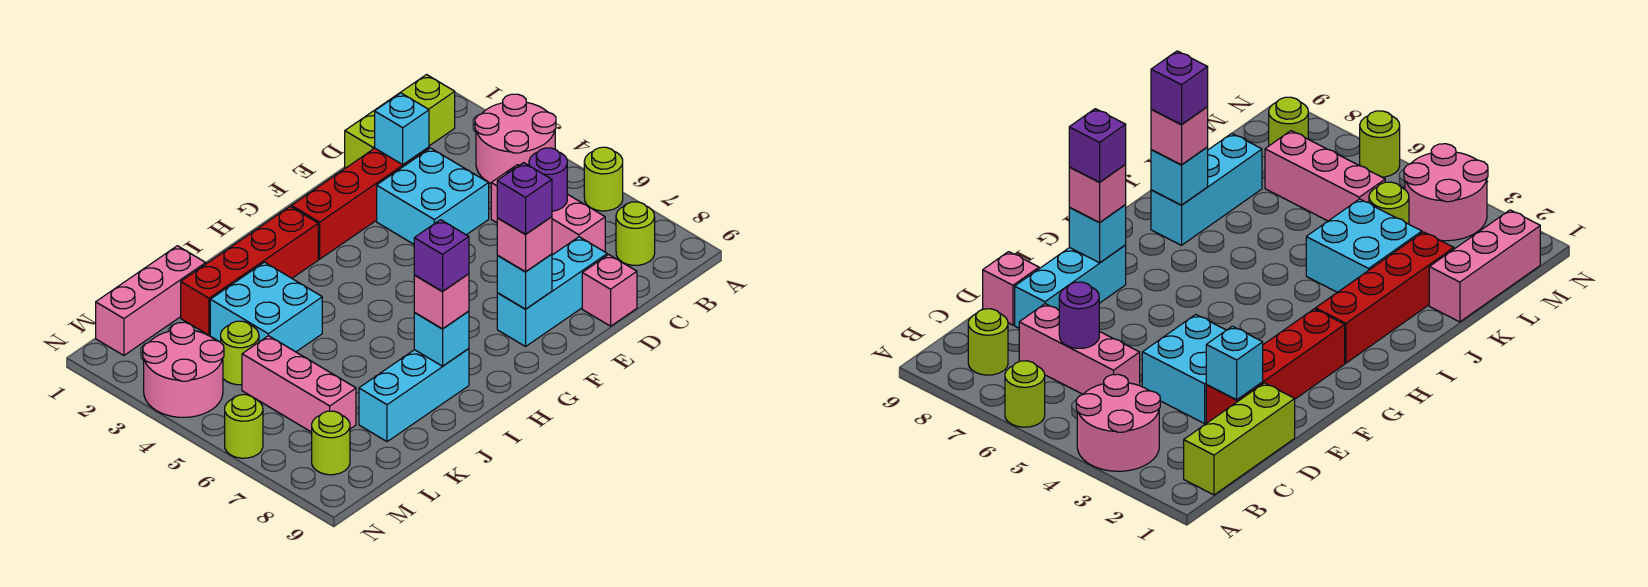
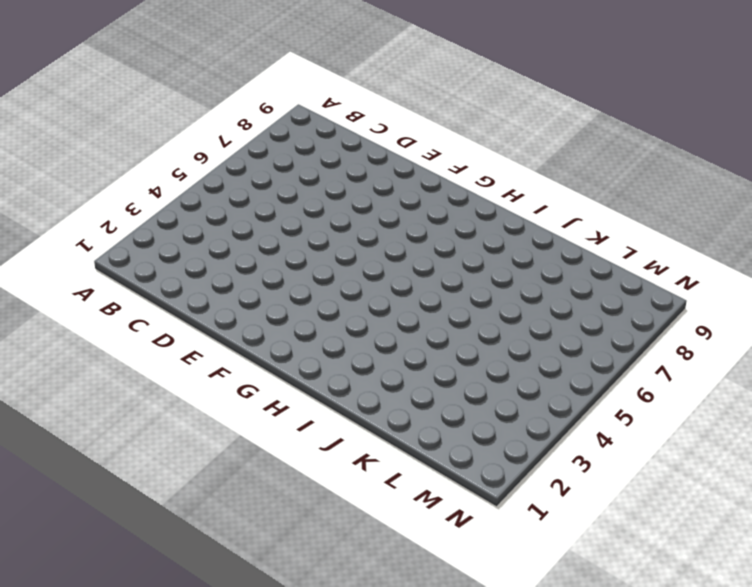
none -> pink 2x2 round brick [475,94,556,183]
none -> lime 1x1 round brick [584,147,623,211]
none -> lime 1x3 brick [345,75,455,168]

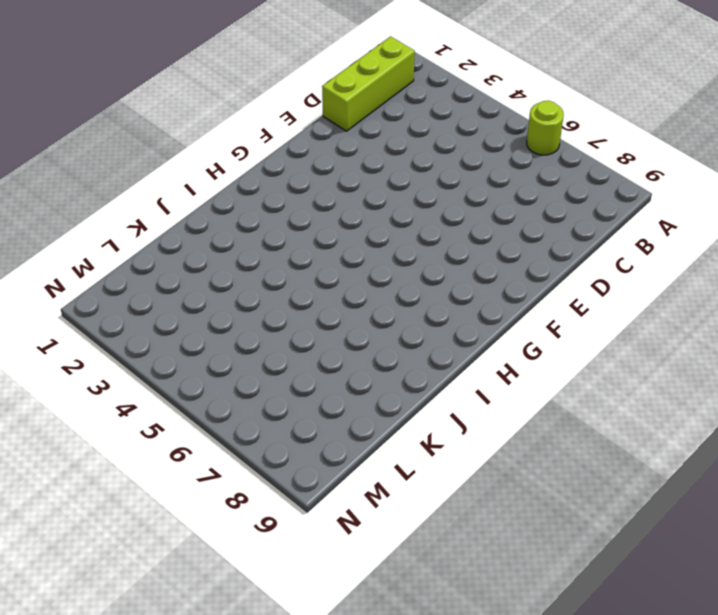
none -> pink 2x2 round brick [475,94,556,183]
none -> lime 1x1 round brick [616,202,655,265]
none -> pink 1x3 brick [491,165,605,255]

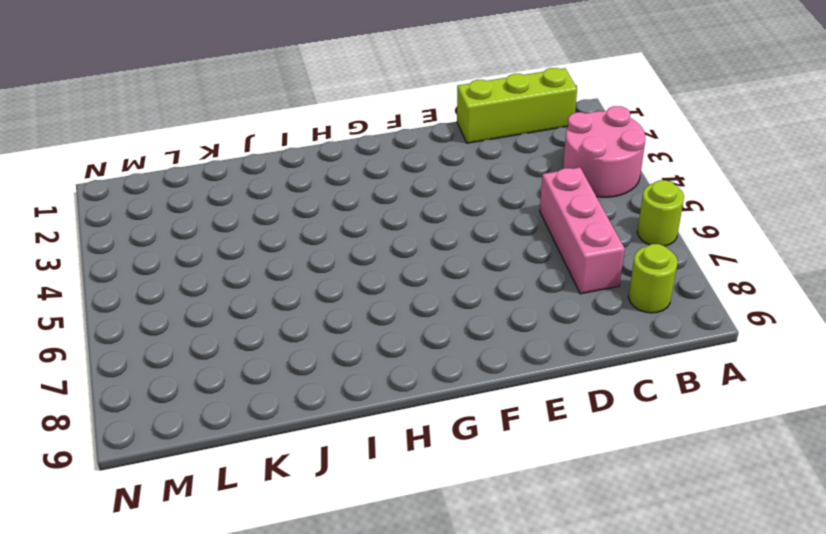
none -> red 1x4 brick [291,147,429,259]
none -> cyan 2x2 brick [377,148,489,244]
none -> cyan 1x3 brick [497,237,607,346]

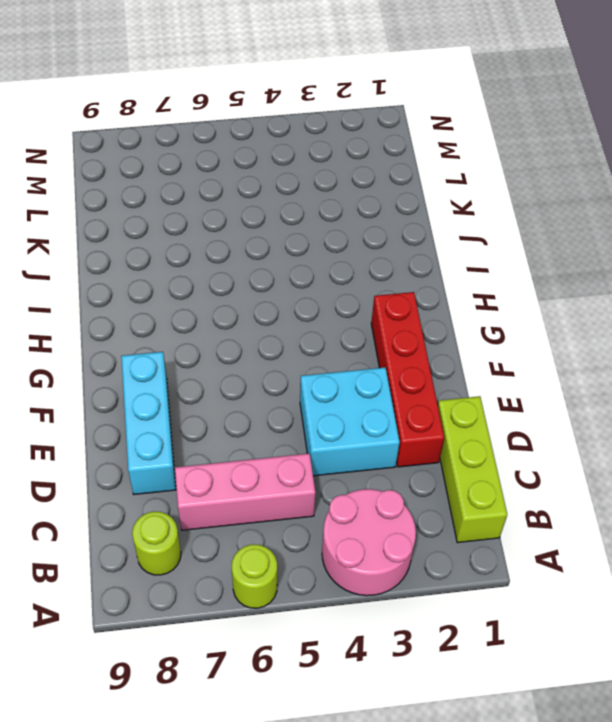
none -> pink 1x1 brick [582,255,637,326]
none -> red 1x4 brick [181,207,318,335]
none -> cyan 1x3 brick [359,349,469,442]

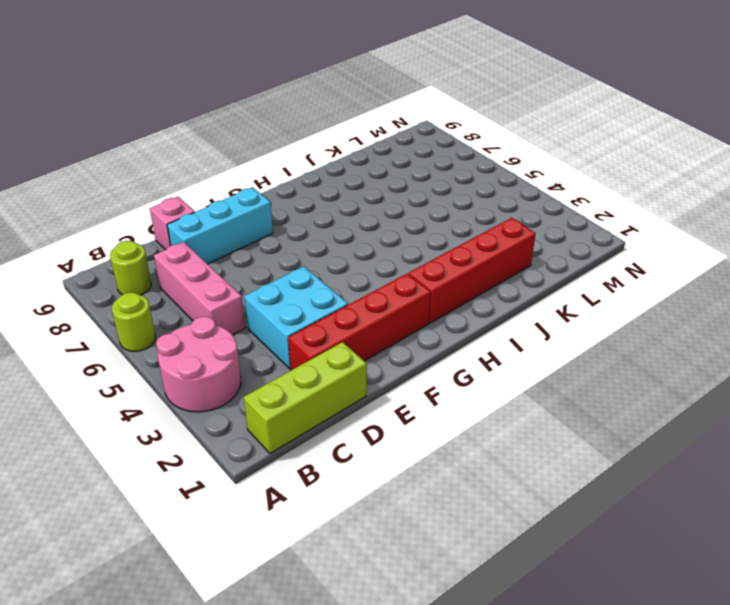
none -> cyan 1x3 brick [359,349,469,442]
none -> cyan 2x2 brick [210,262,322,352]
none -> pink 1x3 brick [96,246,206,355]

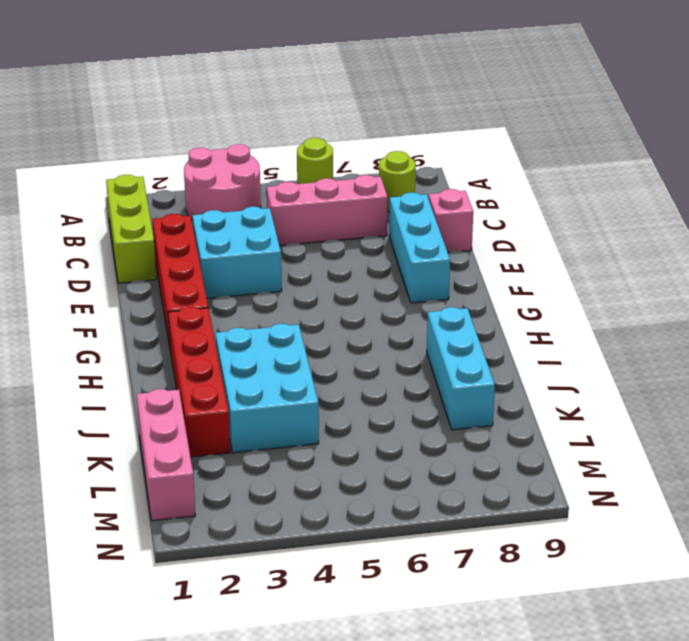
cyan 2x3 brick [216,324,319,453] -> cyan 2x2 brick [210,262,322,352]
none -> lime 1x1 round brick [221,321,259,385]
none -> pink 1x3 brick [242,336,356,432]
none -> pink 2x2 round brick [143,322,224,417]

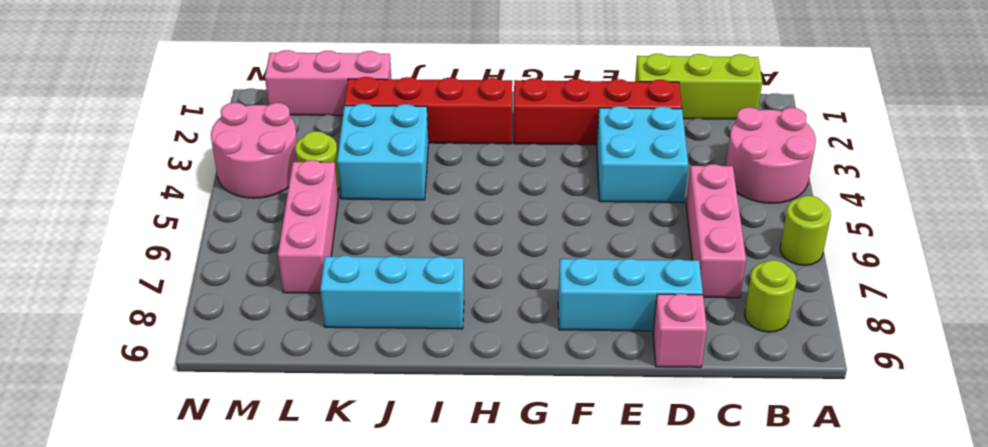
none -> lime 1x1 round brick [312,411,350,475]
none -> lime 1x1 round brick [225,395,263,458]
none -> purple 1x1 round brick [529,148,567,211]

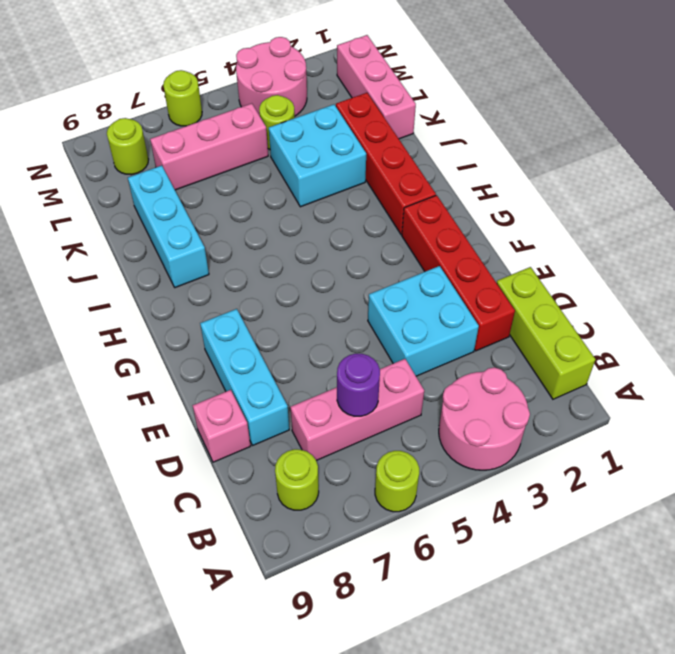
none -> cyan 1x1 brick [375,93,429,164]
none -> cyan 1x1 brick [497,254,552,309]
none -> cyan 1x1 brick [414,311,469,366]

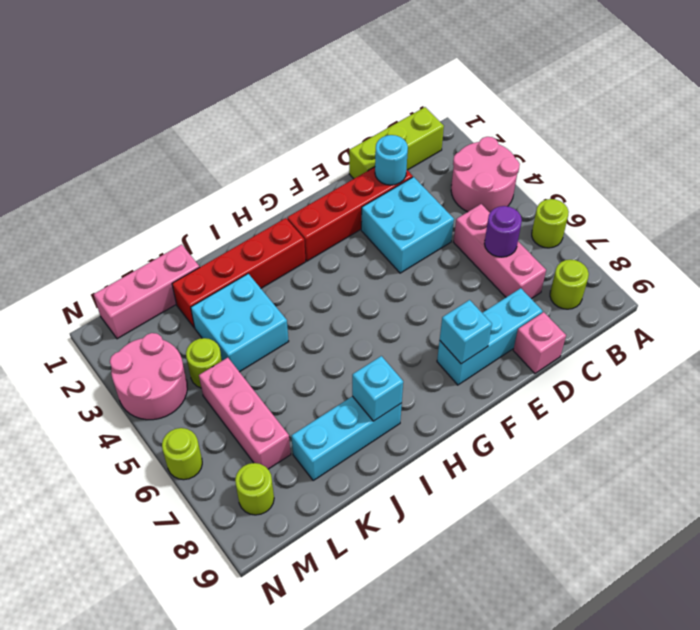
cyan 1x1 round brick [375,135,408,185] -> cyan 1x1 brick [375,93,429,164]
none -> pink 1x1 brick [497,217,552,272]
none -> pink 1x1 brick [414,274,469,329]
none -> purple 1x1 brick [497,163,552,234]

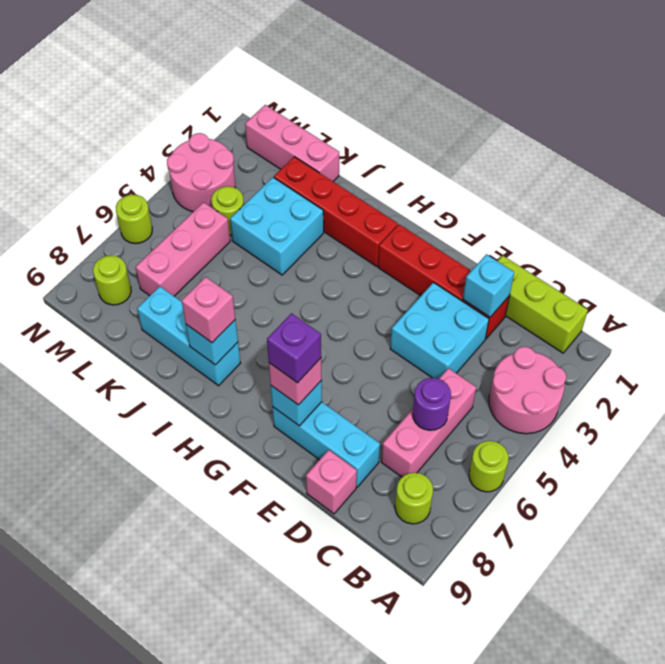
none -> purple 1x1 brick [414,220,469,292]

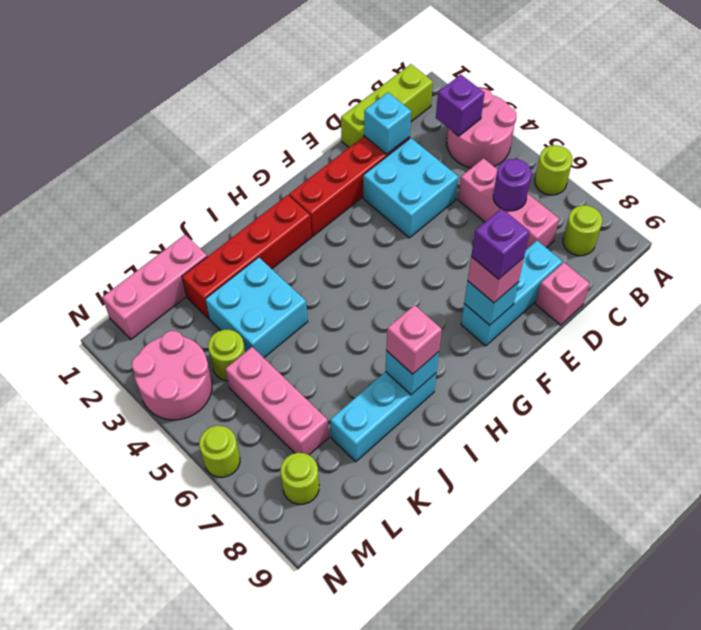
purple 1x1 brick [436,75,484,136] -> purple 1x1 brick moved to [414,220,469,292]

